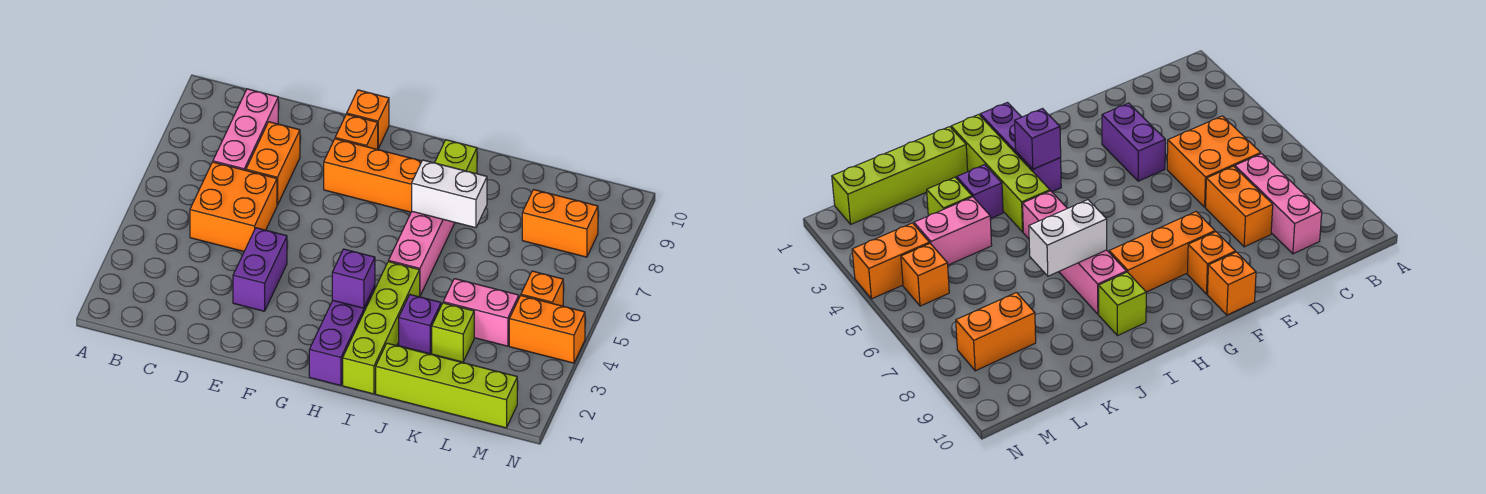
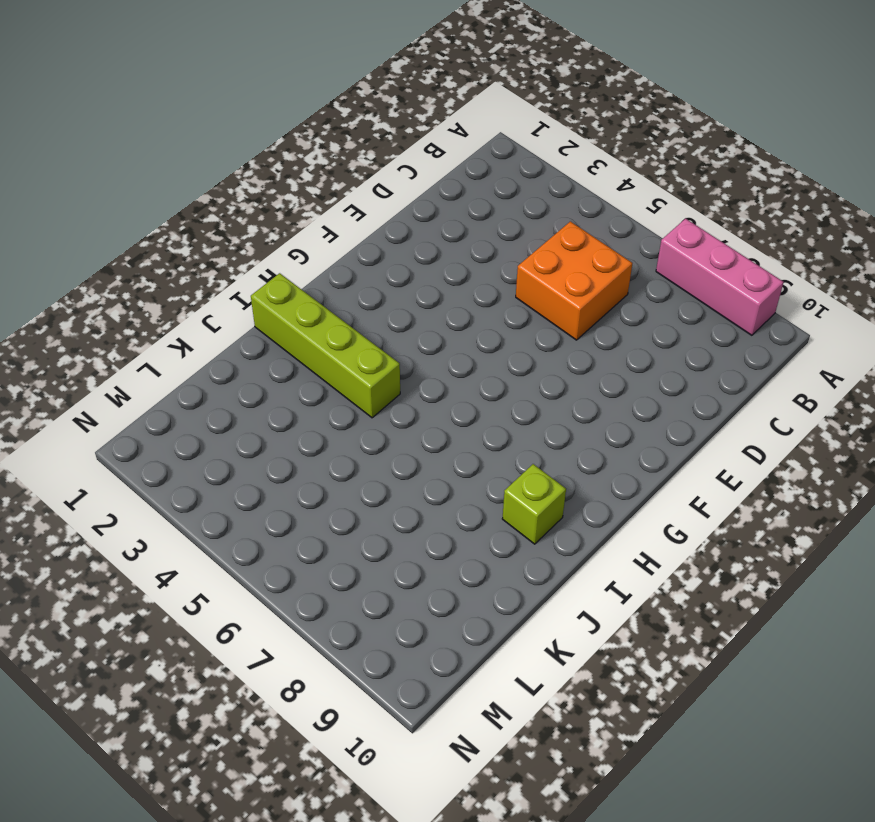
pink 1x3 brick [656,219,784,335] -> pink 1x3 brick moved to [213,89,278,170]
none -> orange 1x2 brick [246,122,300,205]
none -> purple 1x2 brick [233,228,287,311]
none -> orange 1x3 brick [324,139,422,212]

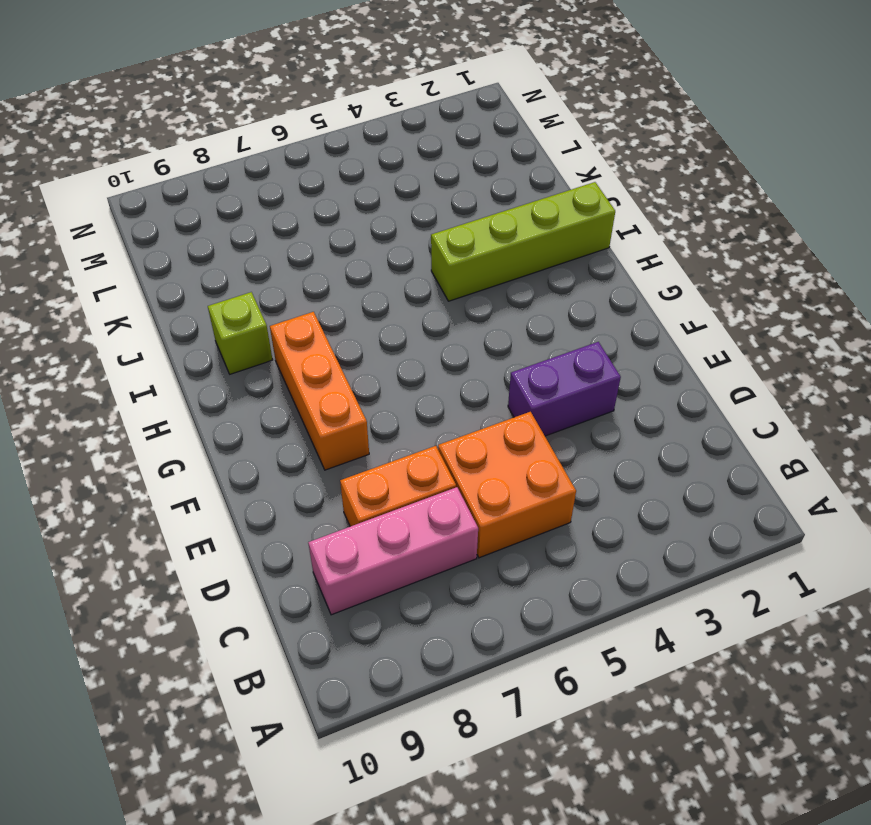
none -> orange 1x1 brick [335,114,378,149]
none -> orange 1x1 brick [347,90,389,148]
none -> purple 1x3 brick [309,286,375,385]

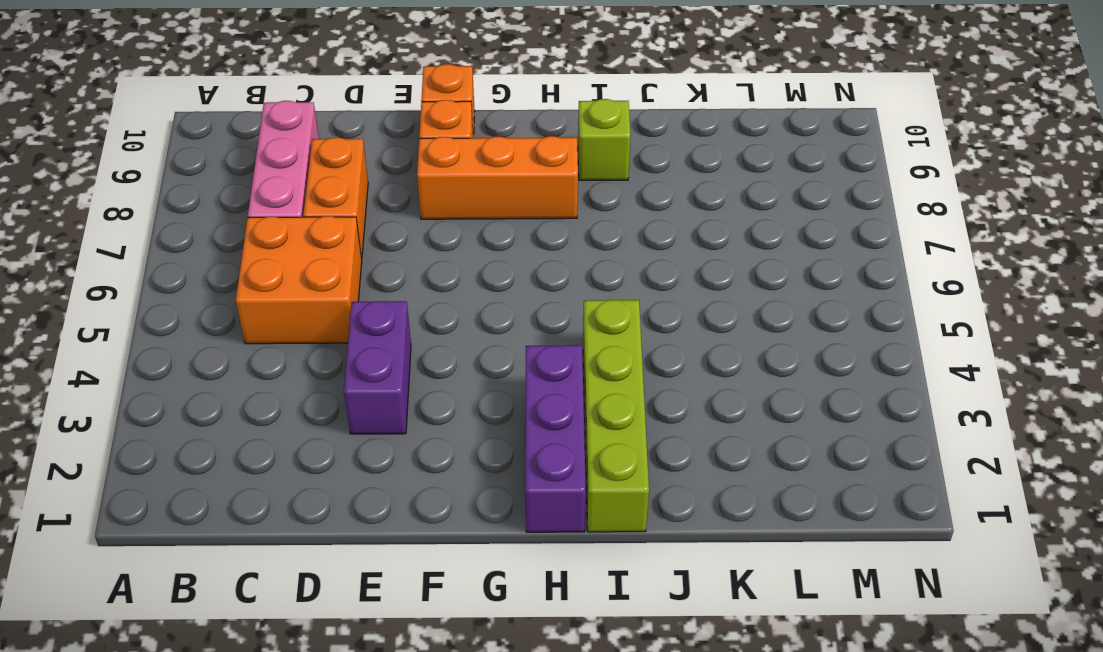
none -> pink 1x4 brick [389,212,455,296]
none -> lime 1x4 brick [376,343,517,428]
none -> purple 1x1 brick [399,295,441,354]

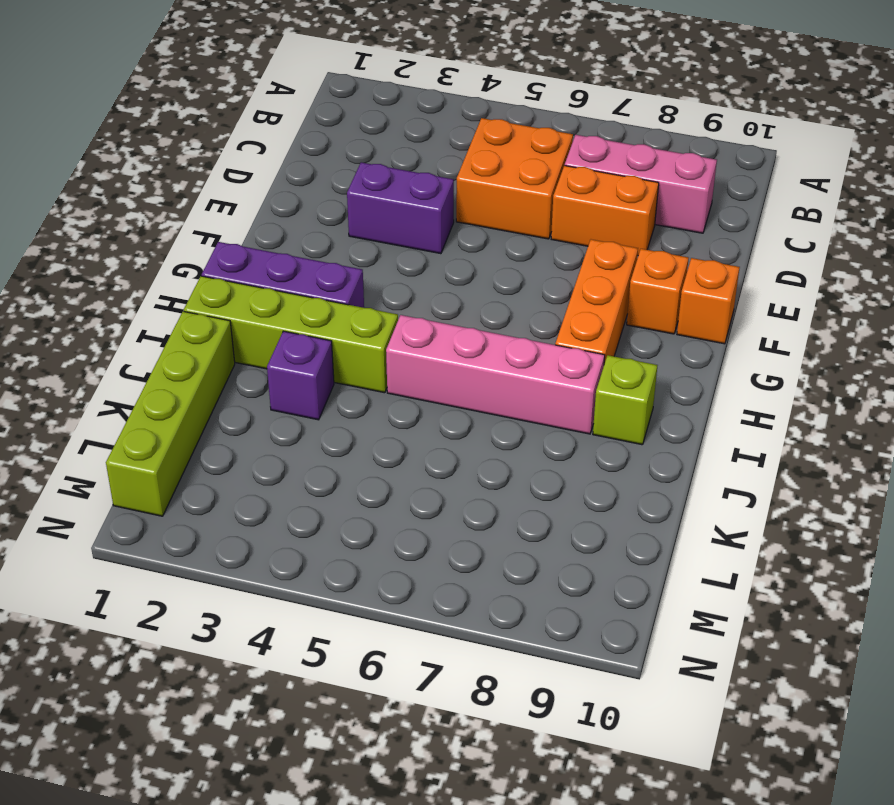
none -> lime 1x1 brick [432,303,474,362]
none -> pink 1x2 brick [443,279,519,346]
none -> orange 1x2 brick [522,190,598,257]

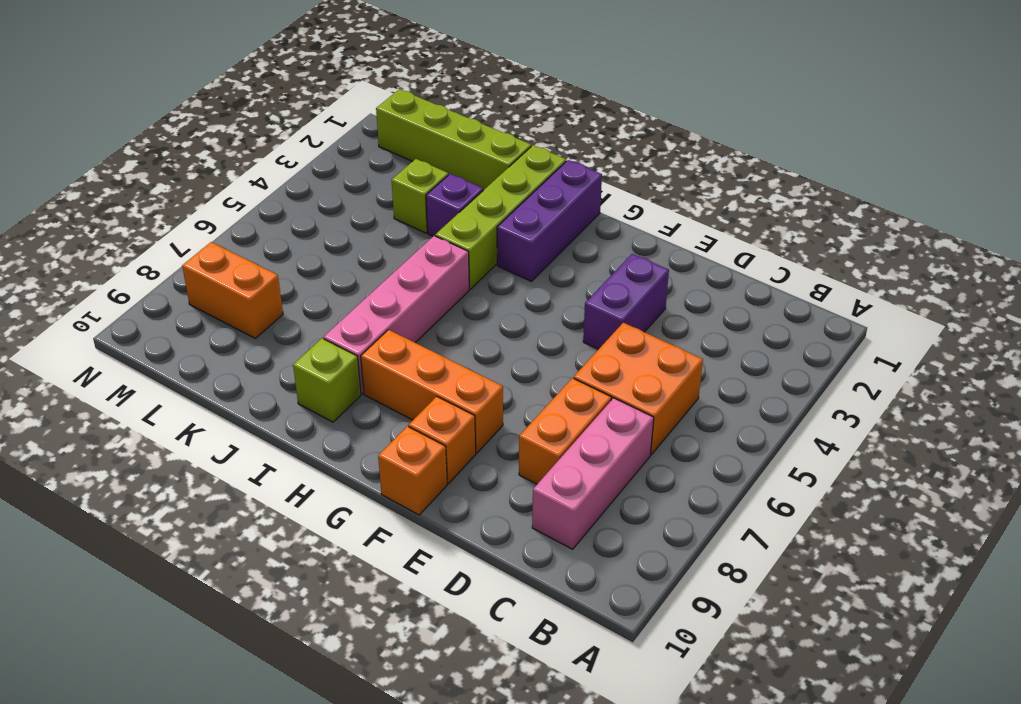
none -> pink 1x2 brick [443,279,519,346]
none -> orange 1x2 brick [509,296,585,363]
none -> orange 1x1 brick [521,271,563,306]

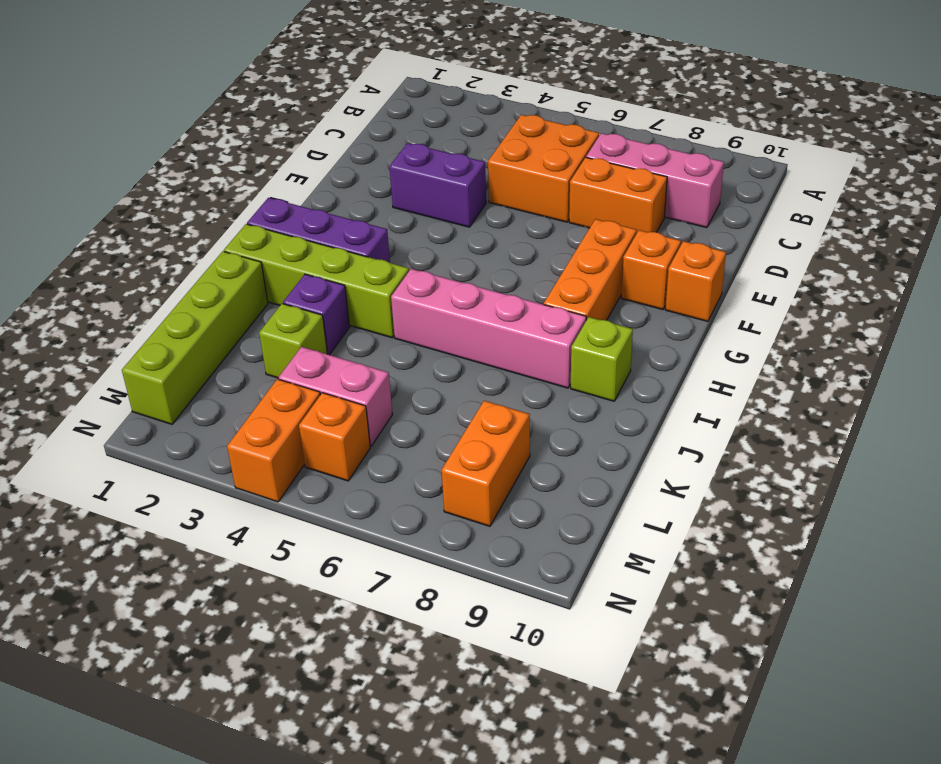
pink 1x2 brick [279,347,393,446] -> pink 1x2 brick turned to [443,279,519,346]
none -> purple 1x1 brick [332,249,375,308]
none -> white 1x2 brick [412,160,487,228]

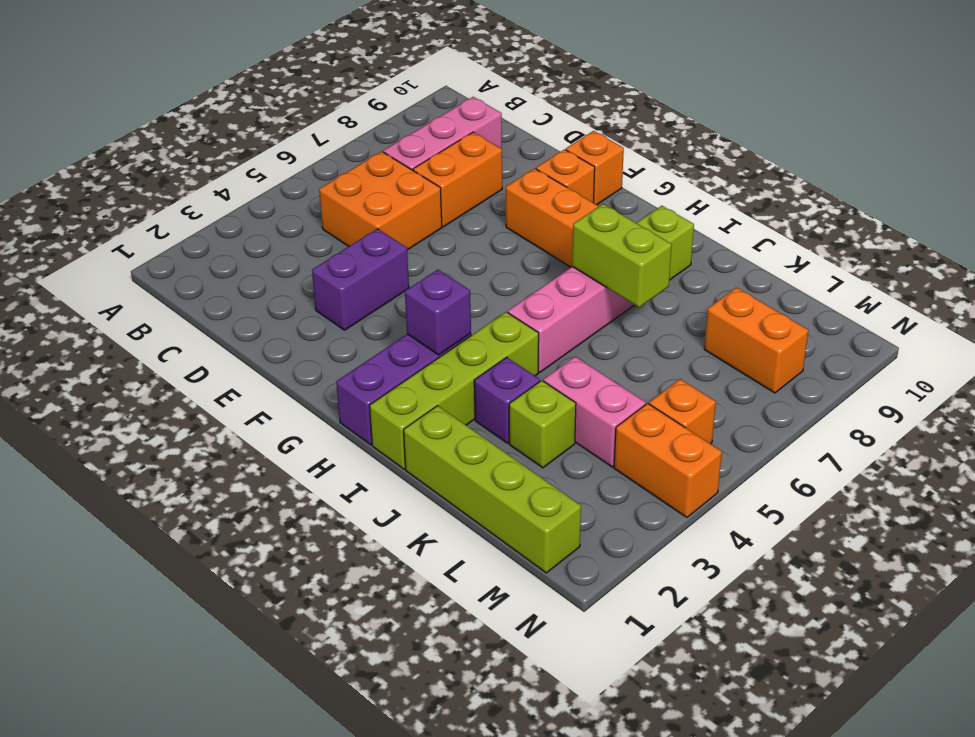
lime 1x2 brick [572,204,672,307] -> white 1x2 brick [412,160,487,228]

